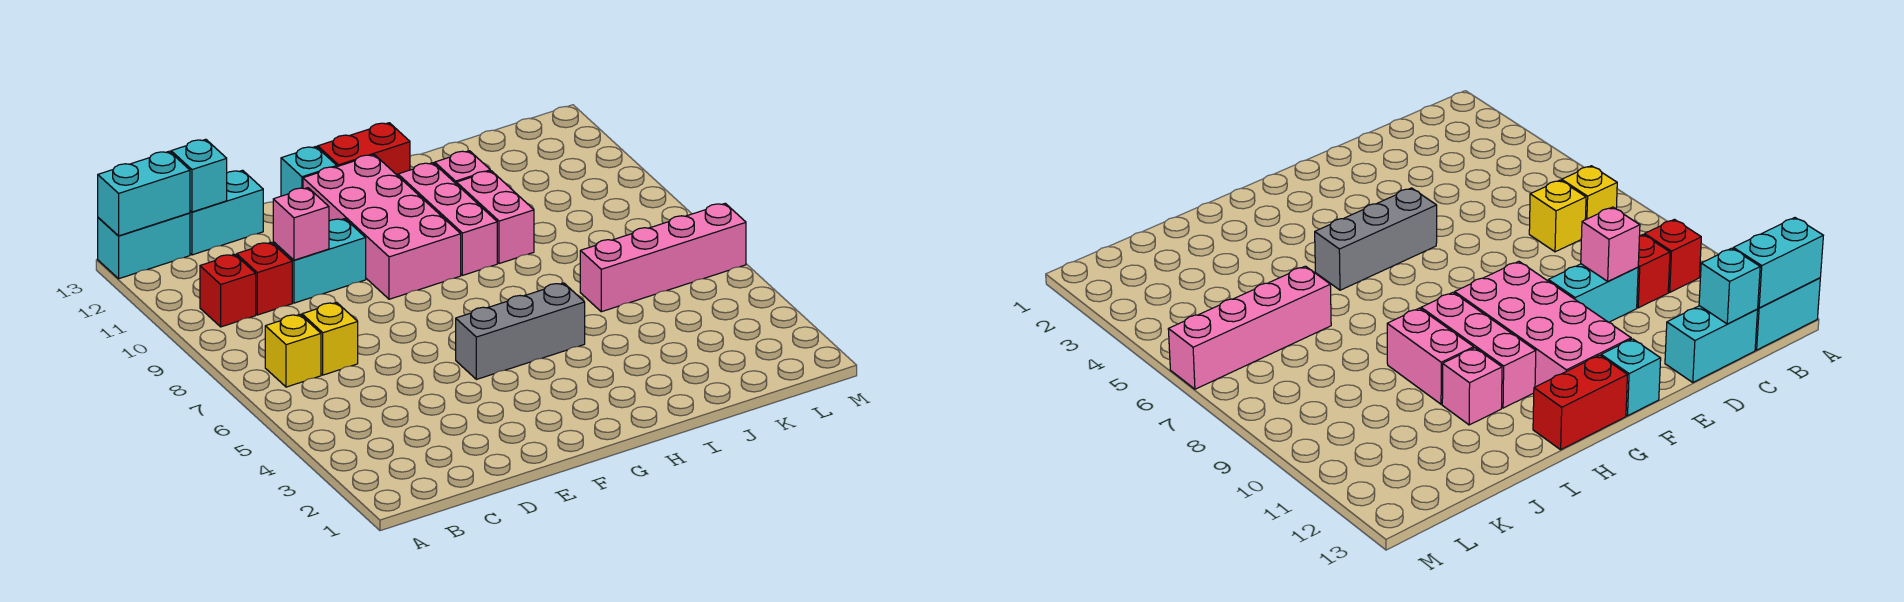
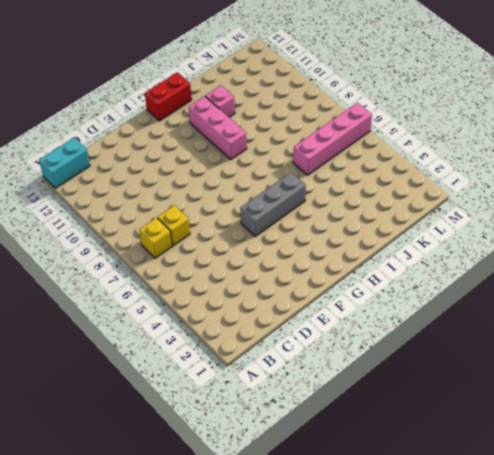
none -> red 1x1 brick [200,254,256,327]
none -> red 1x1 brick [237,242,292,315]
none -> cyan 1x2 brick [190,170,263,255]

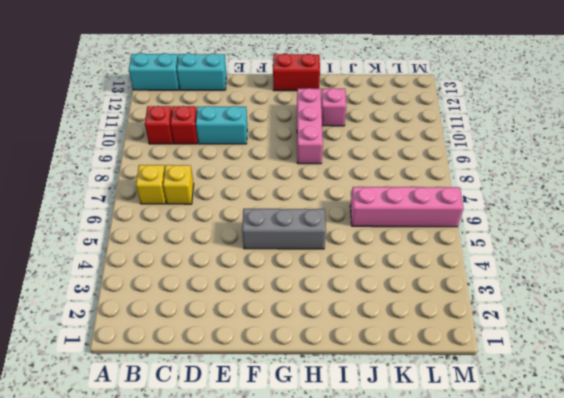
none -> pink 2x4 brick [303,155,461,299]
none -> cyan 1x1 brick [281,147,337,196]
none -> pink 1x2 brick [457,171,534,264]

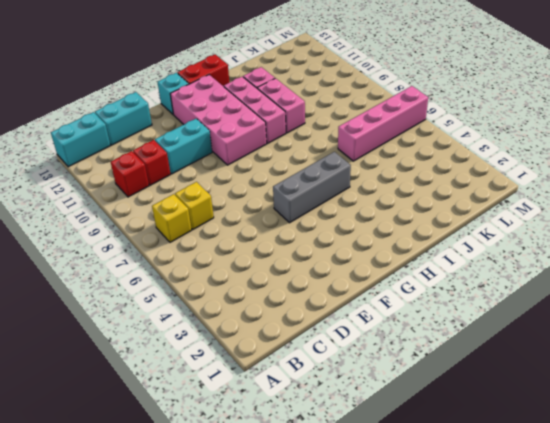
none -> cyan 1x2 brick [98,151,190,236]
none -> cyan 1x1 brick [171,139,227,212]
none -> pink 1x1 brick [273,188,329,260]

